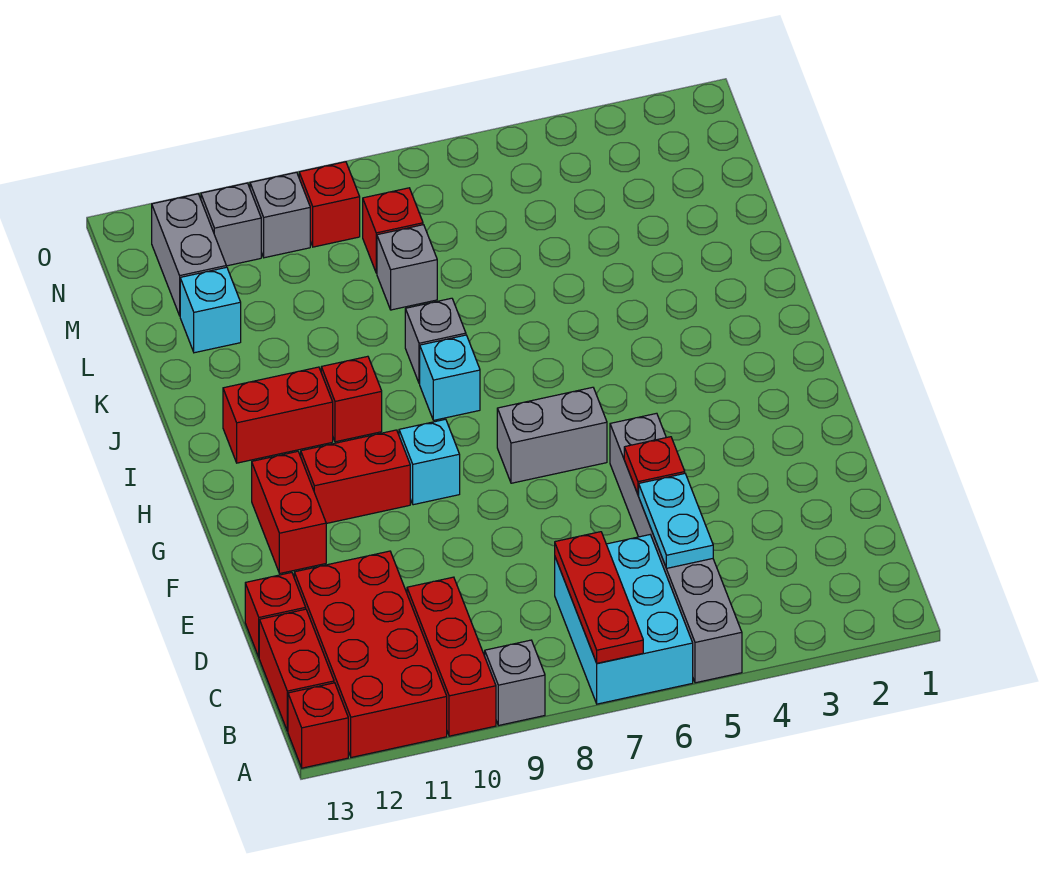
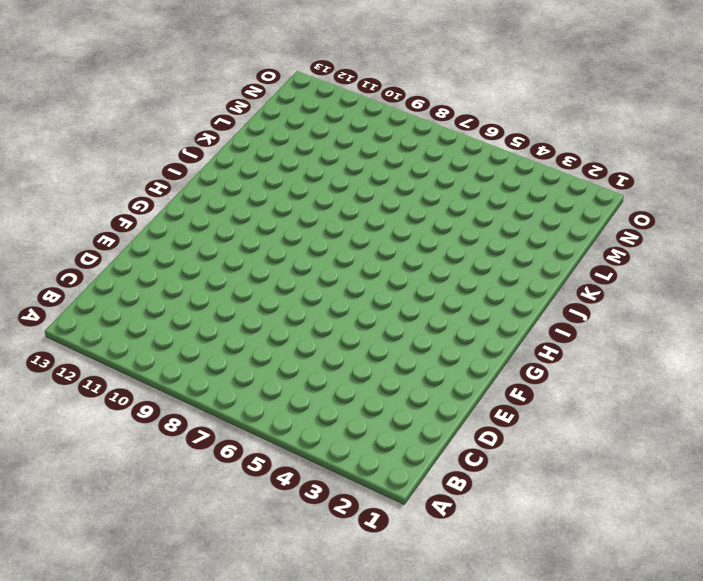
none -> grey 1x6 brick [610,413,742,683]
none -> cyan 2x3 brick [555,535,693,704]
none -> grey 1x1 brick [485,640,545,725]

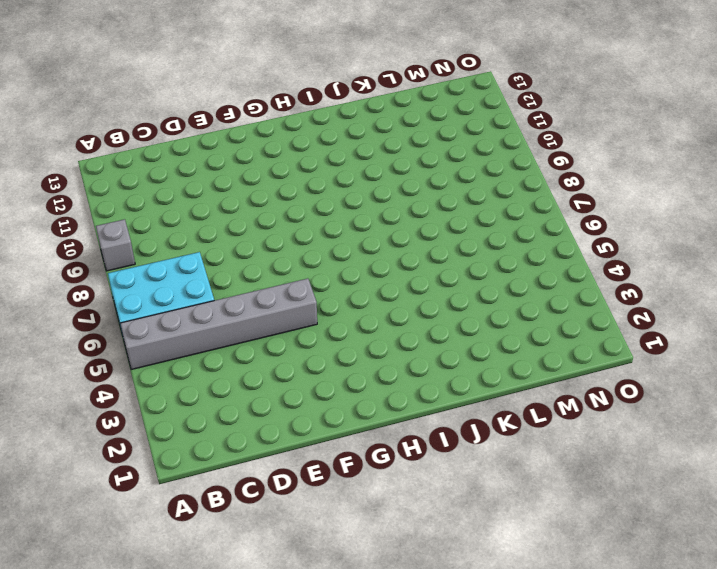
none -> red 1x3 brick [407,577,496,736]
none -> red 2x4 brick [294,551,447,757]
none -> red 1x1 brick [288,683,348,768]

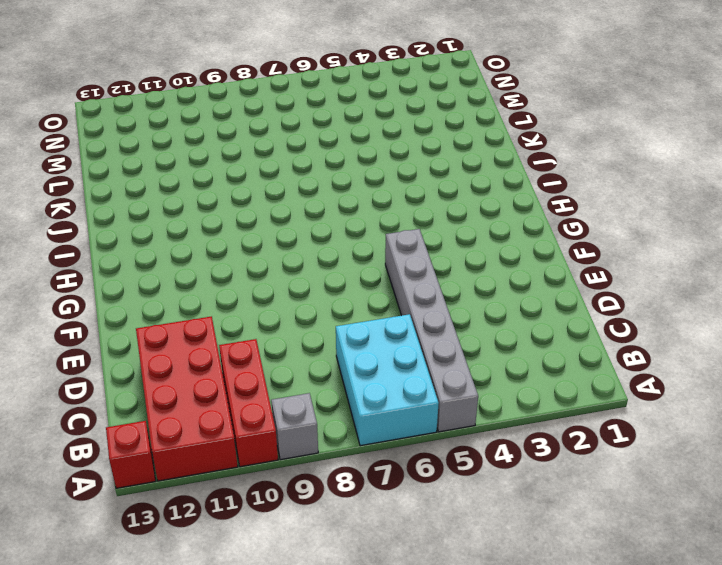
none -> red 1x2 brick [259,609,334,731]
none -> red 1x1 brick [245,572,306,657]
none -> red 1x2 brick [252,451,326,573]

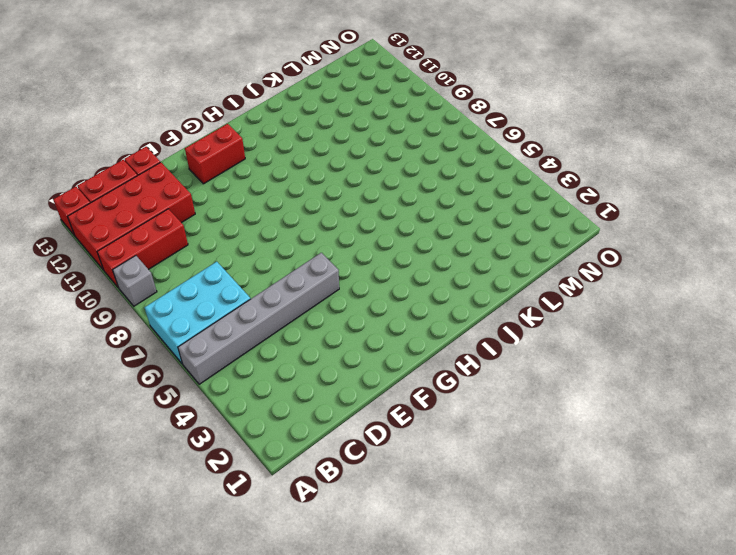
none -> grey 1x2 brick [497,387,607,483]
none -> cyan 1x1 brick [399,419,460,505]
none -> red 1x2 brick [301,430,410,524]

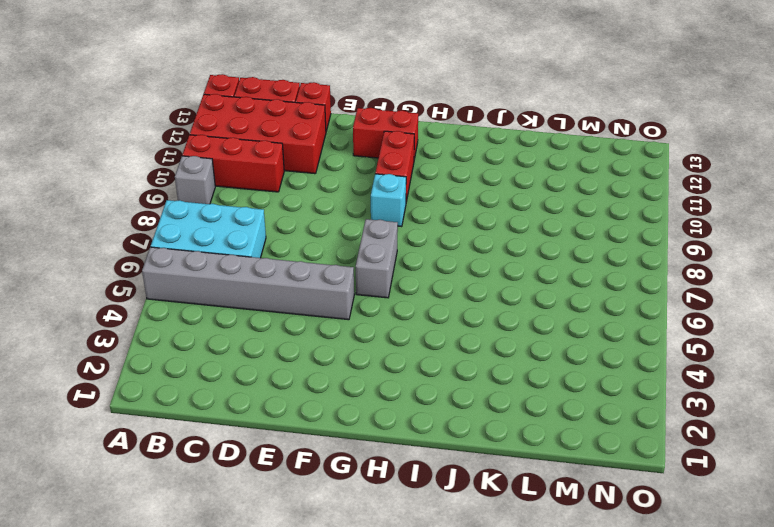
none -> cyan 1x1 brick [420,335,480,420]
none -> red 1x1 brick [321,356,382,442]
none -> red 1x2 brick [223,367,333,463]

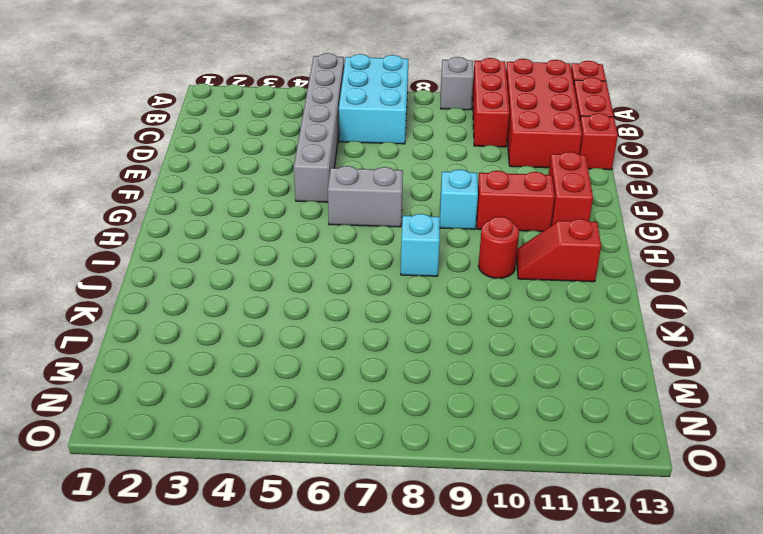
red 1x1 round brick [478,216,519,278] -> red 1x1 brick [321,356,382,442]
red 1x2 slope [516,219,601,282] -> red 1x2 brick [223,367,333,463]
none -> grey 1x1 brick [405,298,466,384]
none -> grey 1x1 brick [377,225,437,310]
none -> cyan 1x1 brick [180,267,241,353]

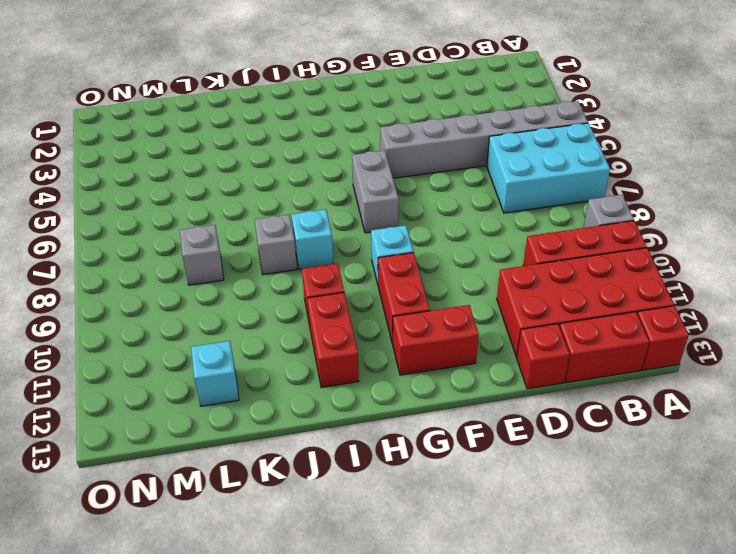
none -> red 1x1 brick [363,188,423,273]
none -> grey 1x2 brick [152,194,226,316]
none -> red 1x1 brick [299,162,360,247]

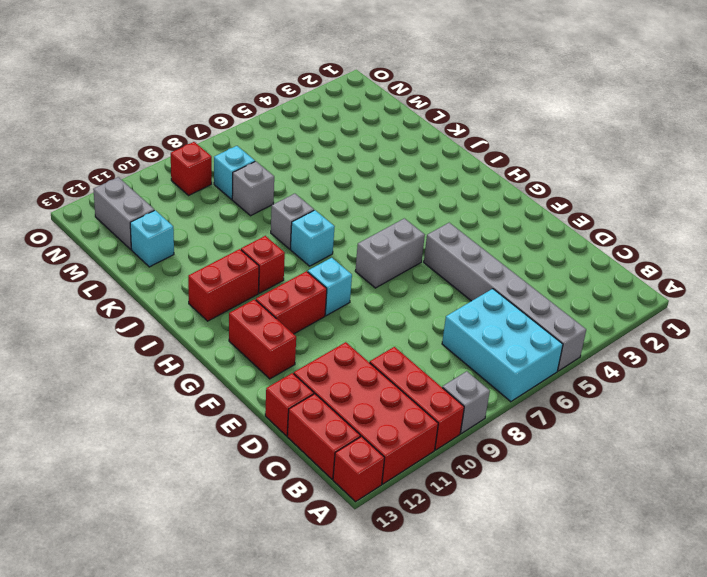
cyan 1x1 brick [214,146,255,199] -> red 1x1 brick [363,188,423,273]
none -> grey 1x1 brick [250,172,310,258]
none -> grey 1x1 brick [201,183,261,266]
none -> red 1x3 plate [555,532,643,663]

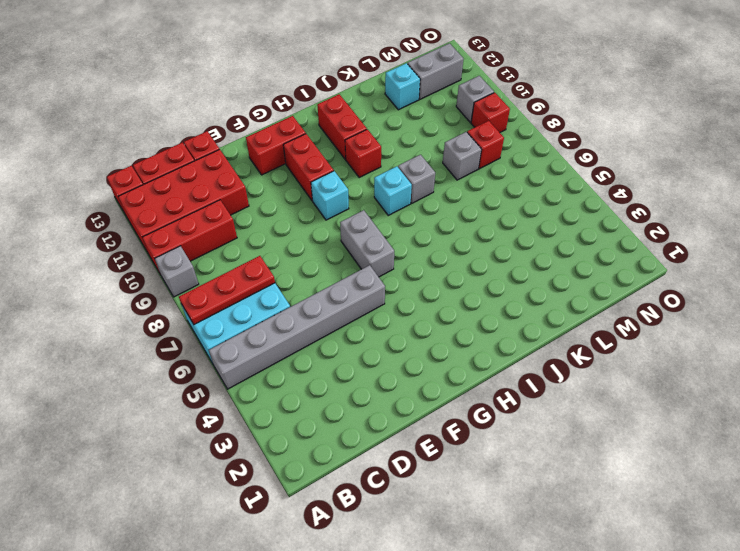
none -> grey 1x1 brick [201,183,261,266]
none -> cyan 1x2 plate [639,474,713,569]
none -> red 1x1 plate [624,437,685,495]

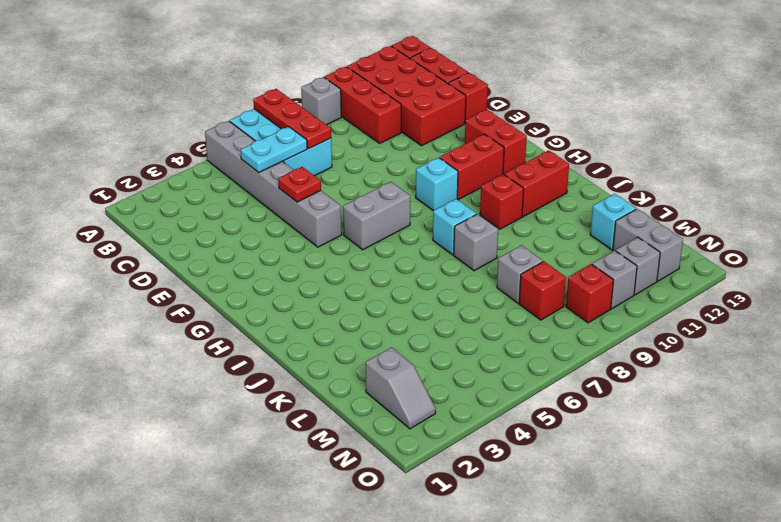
cyan 1x2 plate [241,127,307,172] -> cyan 1x2 plate turned to [639,474,713,569]
grey 1x2 slope [366,347,436,429] -> none

